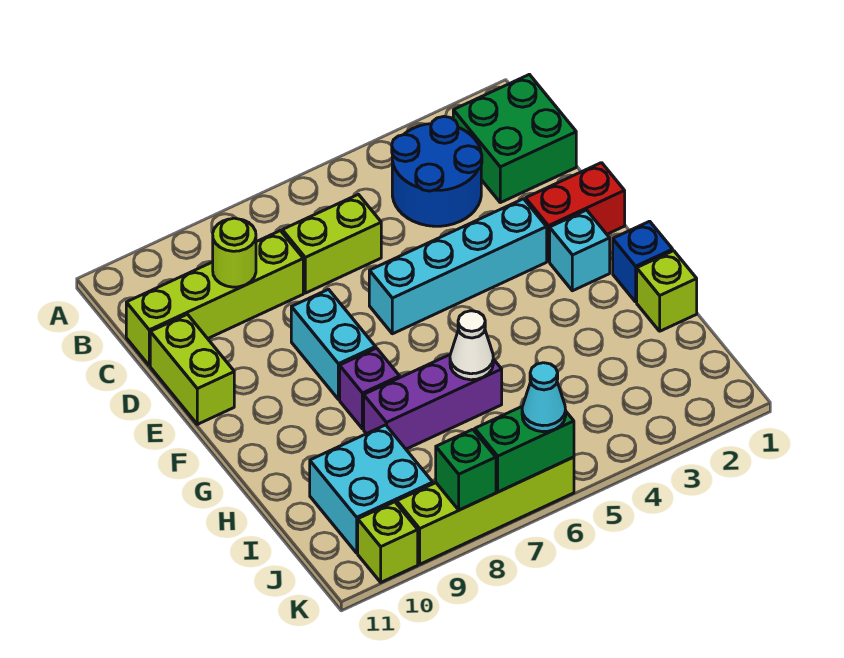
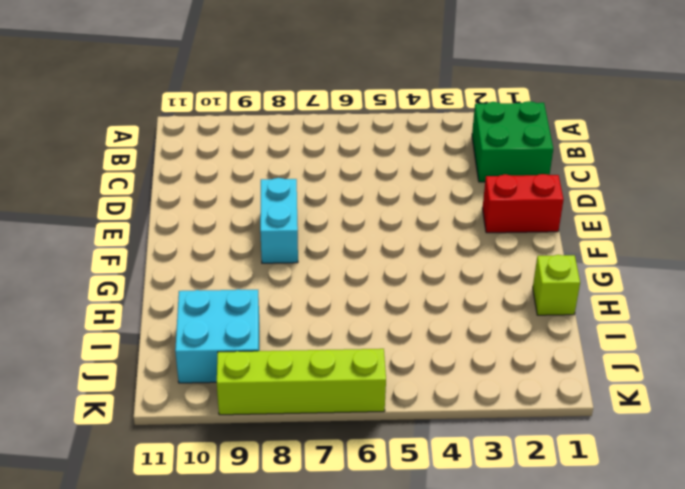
none -> blue 2x2 round brick [392,117,482,226]
none -> lime 1x2 brick [282,194,381,293]
none -> lime 1x4 brick [126,231,303,366]

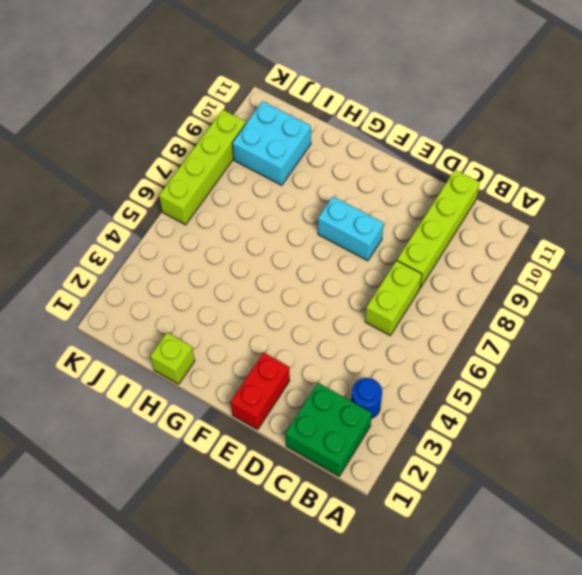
blue 1x1 round brick [351,378,382,419] -> blue 2x2 round brick [392,117,482,226]
none -> lime 1x2 brick [150,314,234,424]
none -> cyan 1x4 brick [369,199,547,334]
none -> cyan 1x1 brick [550,210,610,291]

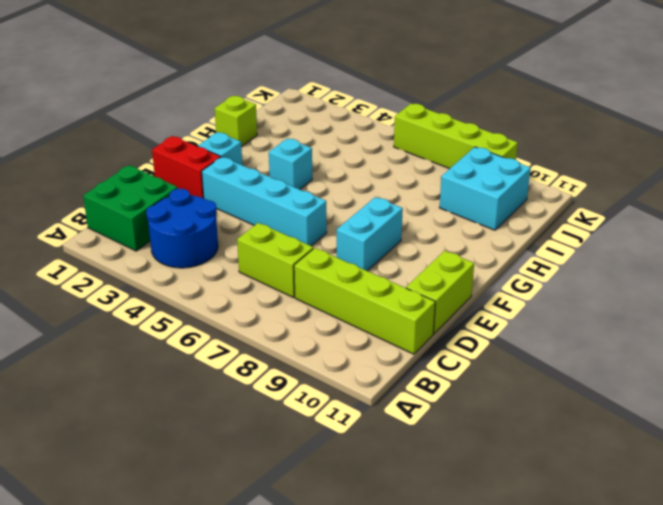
cyan 1x1 brick [269,138,312,189] -> none
none -> blue 1x1 brick [613,221,673,302]
none -> purple 1x1 brick [340,348,400,429]
none -> purple 1x3 brick [364,355,502,449]

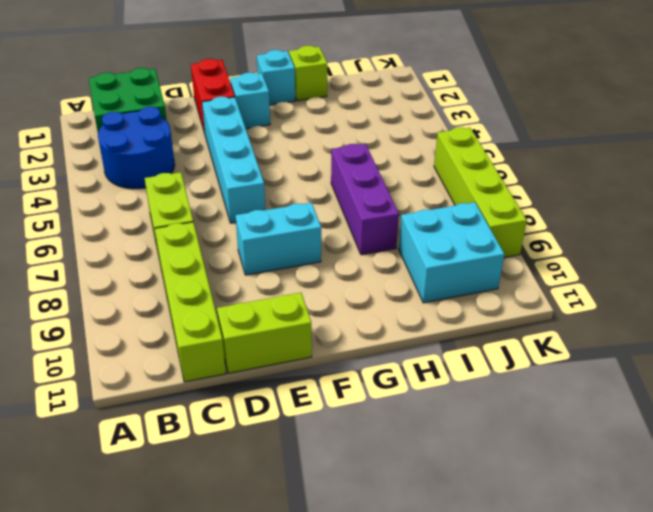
cyan 1x1 brick [257,50,295,105] -> blue 1x1 brick [613,221,673,302]
none -> purple 1x1 brick [340,348,400,429]
none -> lime 1x1 brick [358,502,418,582]
none -> lime 1x1 round brick [213,218,256,287]

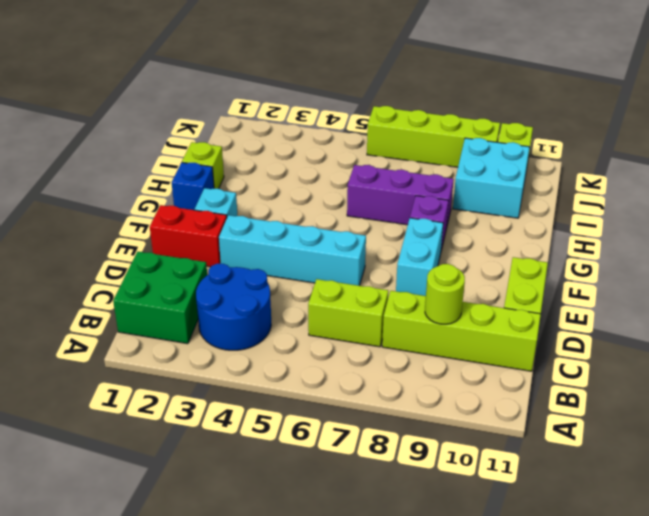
none -> white 1x1 cone [450,311,493,380]
none -> green 1x2 brick [475,407,574,492]
none -> green 1x1 brick [436,429,496,510]

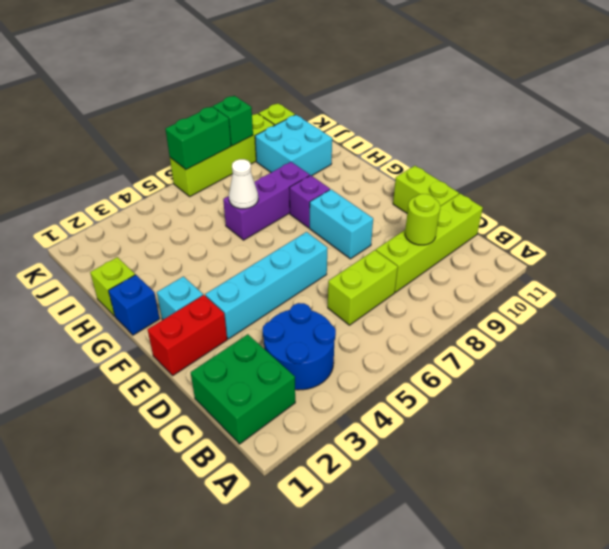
none -> cyan 1x1 cone [522,363,566,432]

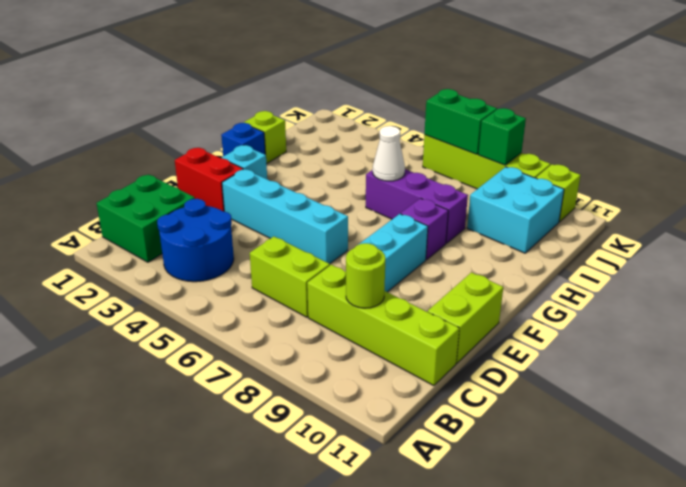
none -> cyan 1x1 cone [522,363,566,432]

